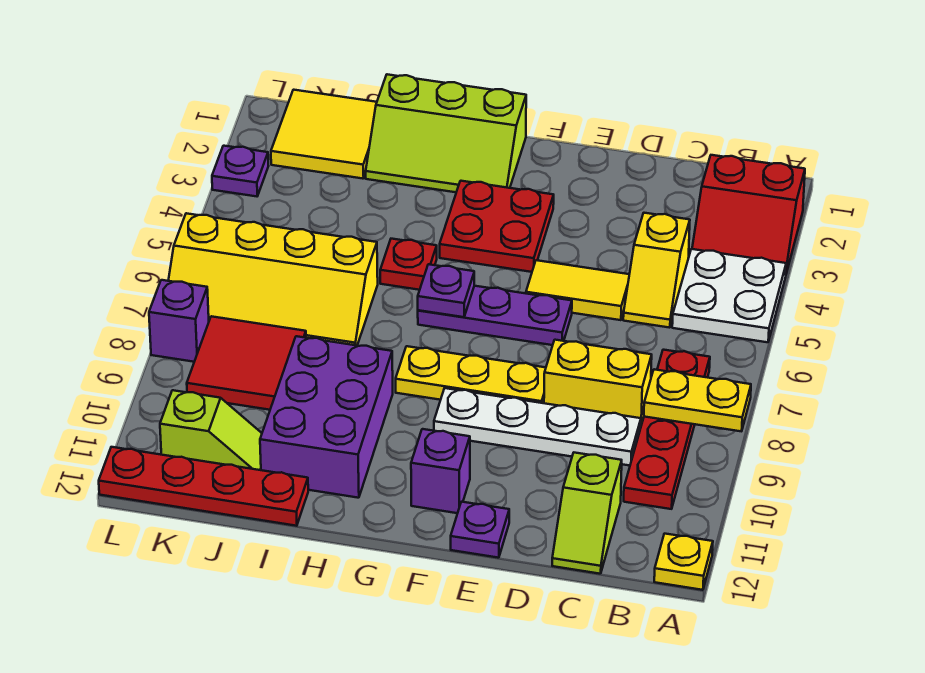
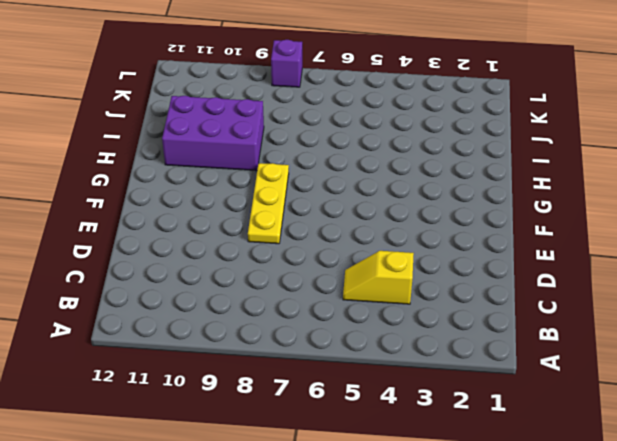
none -> red 2x2 slope [692,155,805,274]
none -> white 2x2 plate [672,249,786,342]
none -> yellow 1x1 plate [654,534,713,590]

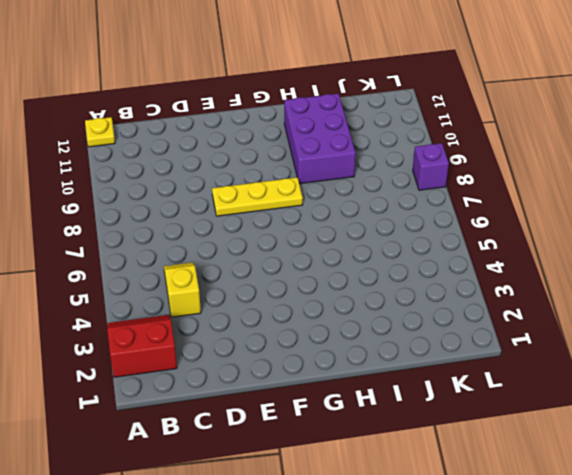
none -> white 2x2 plate [672,249,786,342]
none -> red 1x4 plate [624,350,710,509]
none -> yellow 1x2 brick [544,340,652,425]

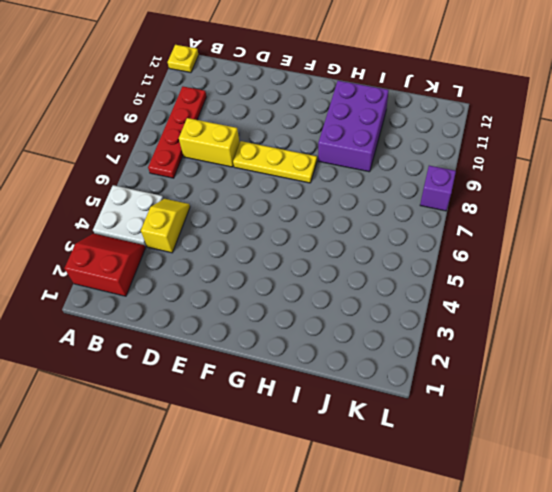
none -> white 1x4 plate [434,388,641,466]
none -> lime 1x2 slope [552,453,622,574]
none -> yellow 1x2 tile [526,260,629,320]

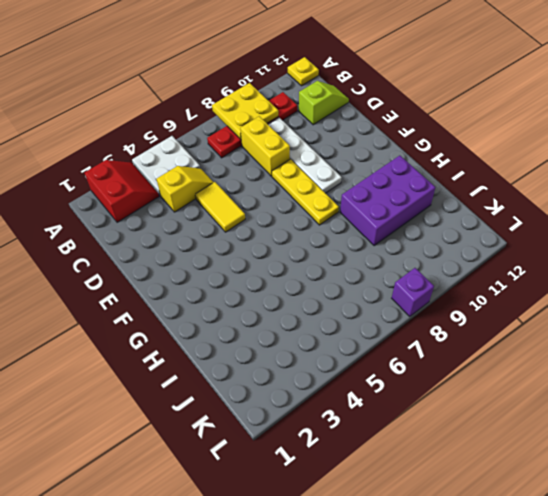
yellow 2x2 plate [212,83,278,139] -> yellow 1x2 plate [644,369,751,431]
none -> purple 1x3 plate [418,286,572,345]
none -> purple 1x1 plate [451,502,509,558]
none -> red 2x2 plate [440,181,554,272]

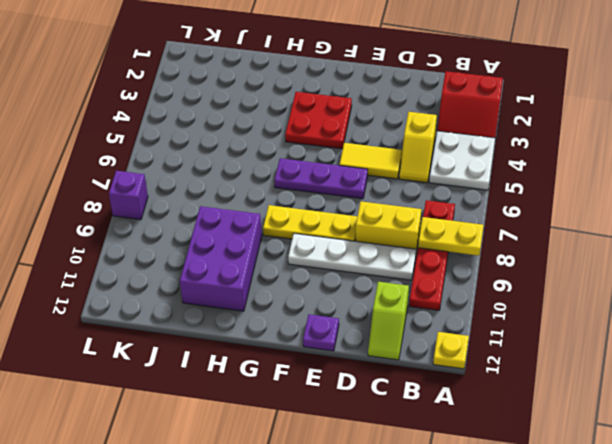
none -> purple 1x1 brick [411,429,470,513]
none -> lime 2x3 slope [366,74,526,192]
none -> red 1x1 plate [380,239,437,290]

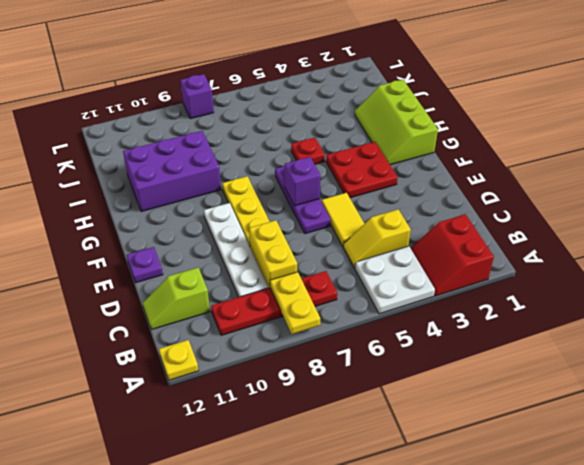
purple 1x1 brick [285,157,321,206] -> purple 1x1 brick moved to [411,429,470,513]
none -> yellow 2x4 slope [168,213,378,345]
none -> red 1x4 plate [99,447,308,526]
none -> yellow 2x2 tile [271,90,377,179]

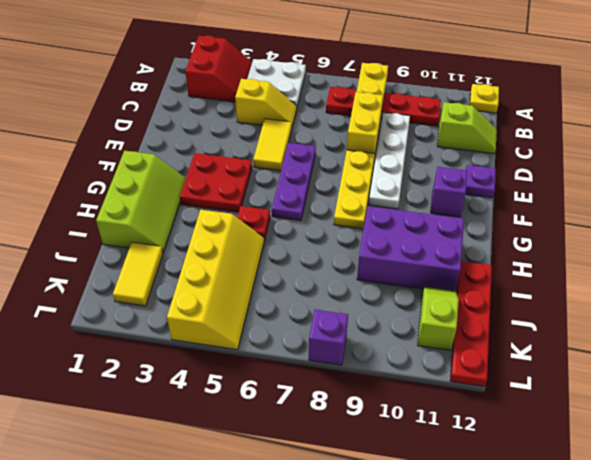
yellow 2x4 slope [167,210,264,350] -> yellow 2x4 slope moved to [168,213,378,345]
yellow 1x2 tile [113,242,163,306] -> yellow 2x2 tile [271,90,377,179]
none -> red 2x2 tile [187,316,306,410]
none -> purple 1x1 plate [212,146,268,196]
none -> purple 1x1 plate [418,264,474,317]

